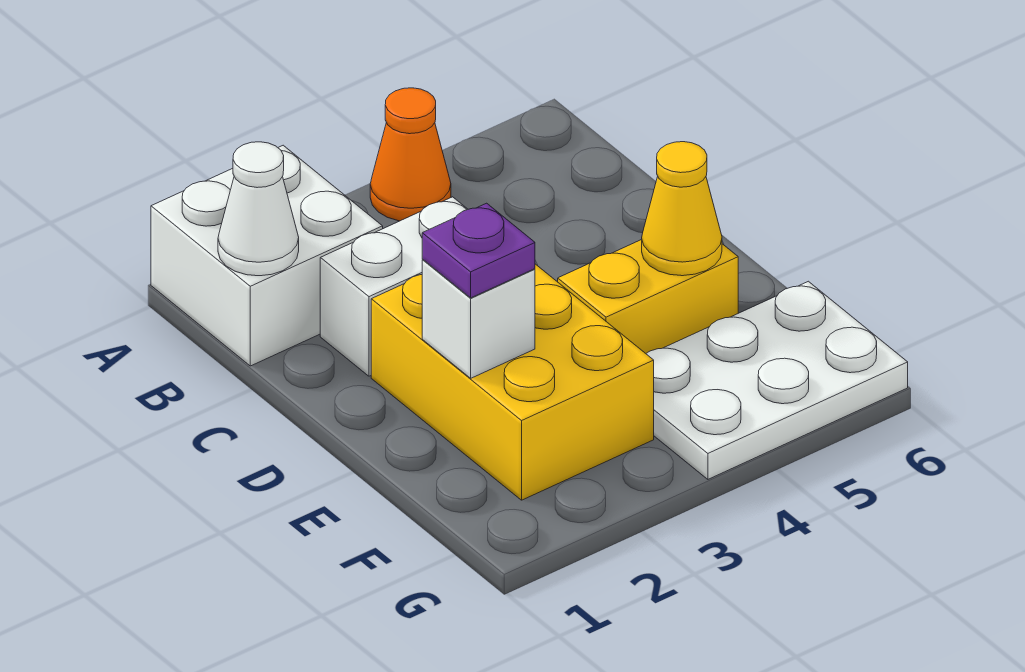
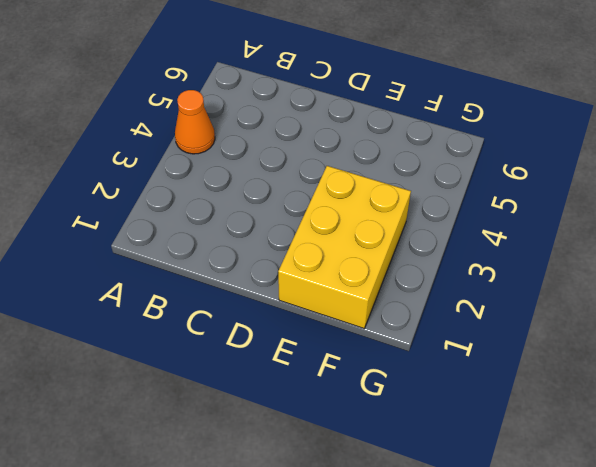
yellow 2x3 brick [278,166,411,328] -> yellow 2x3 brick turned to [371,264,654,500]
none -> white 2x2 brick [151,145,383,366]
none -> white 1x2 brick [320,197,468,376]

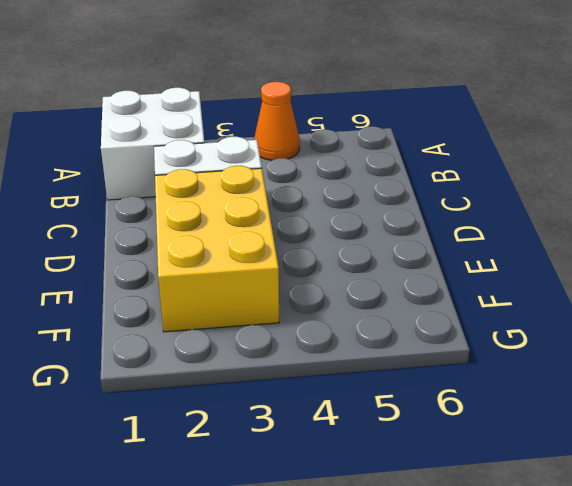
none -> yellow 1x2 brick [558,240,738,353]
none -> white 2x3 plate [646,281,908,479]

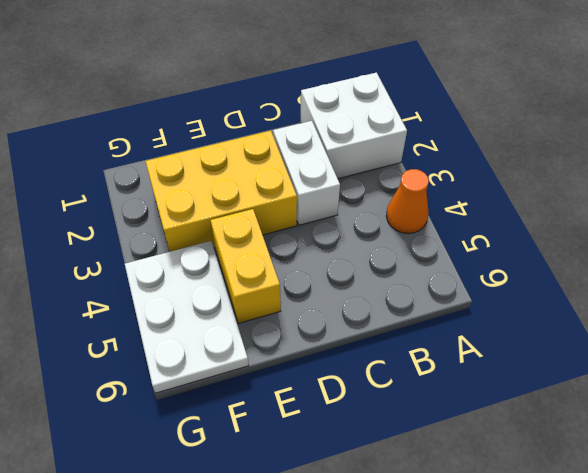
none -> white 1x1 cone [218,142,299,276]
none -> white 1x1 brick [422,260,535,378]

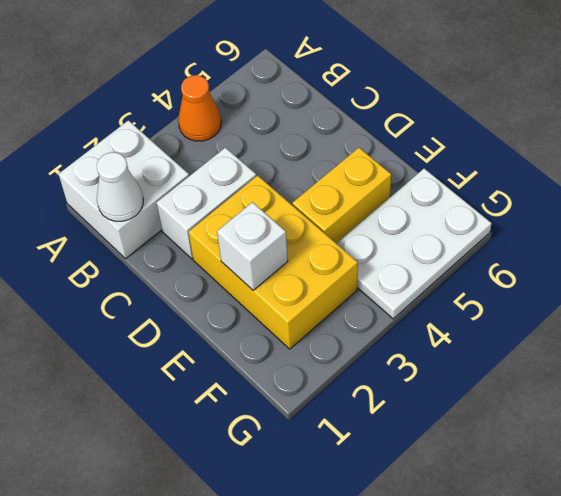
none -> yellow 1x1 cone [642,142,722,276]
none -> purple 1x1 plate [422,203,535,298]

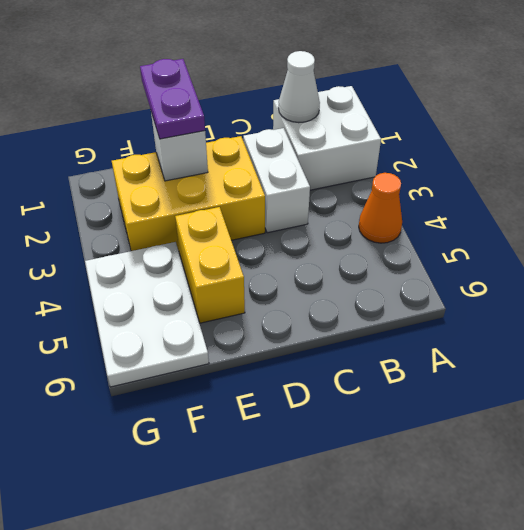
purple 1x2 plate [140,59,205,139] -> purple 1x1 plate [422,203,535,298]
none -> yellow 1x1 cone [642,142,722,276]

